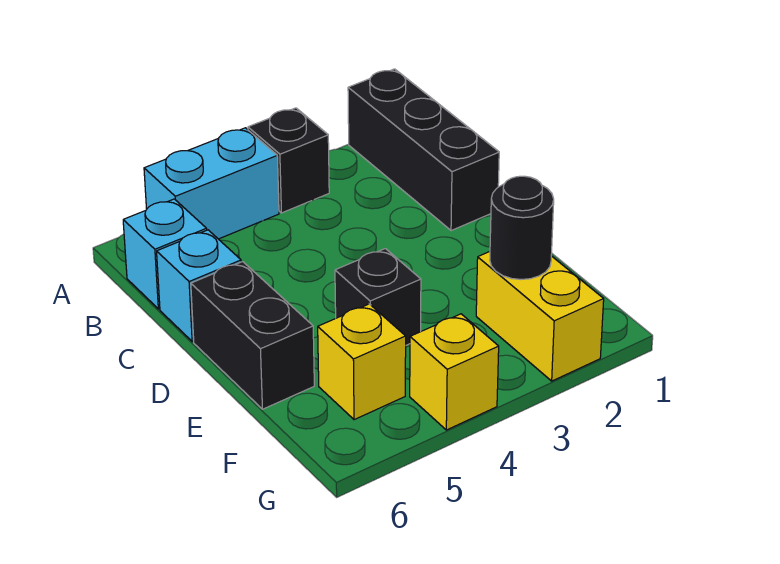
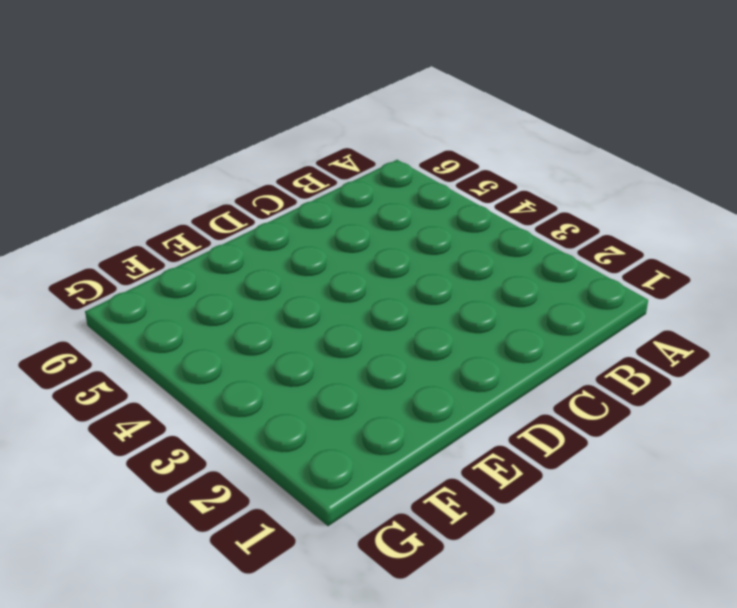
none -> black 1x3 brick [348,69,499,231]
none -> black 1x1 brick [248,108,329,213]

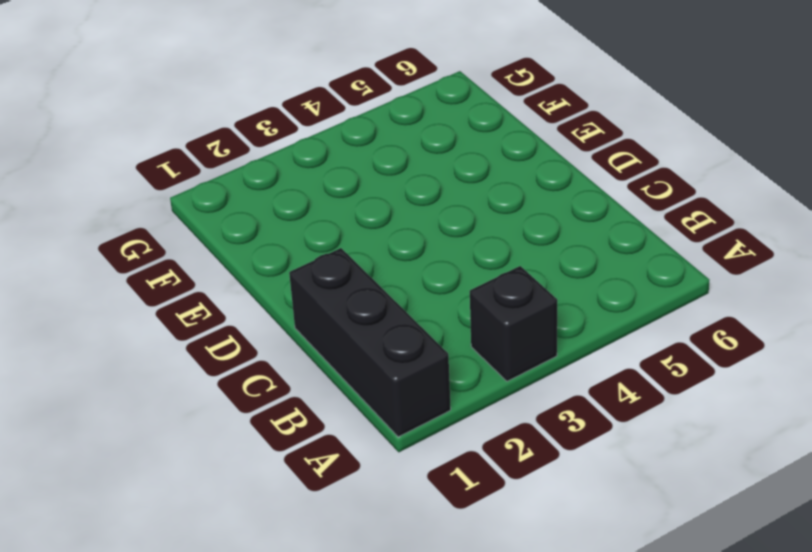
none -> cyan 1x2 brick [144,128,279,239]
none -> cyan 1x1 brick [123,199,207,309]

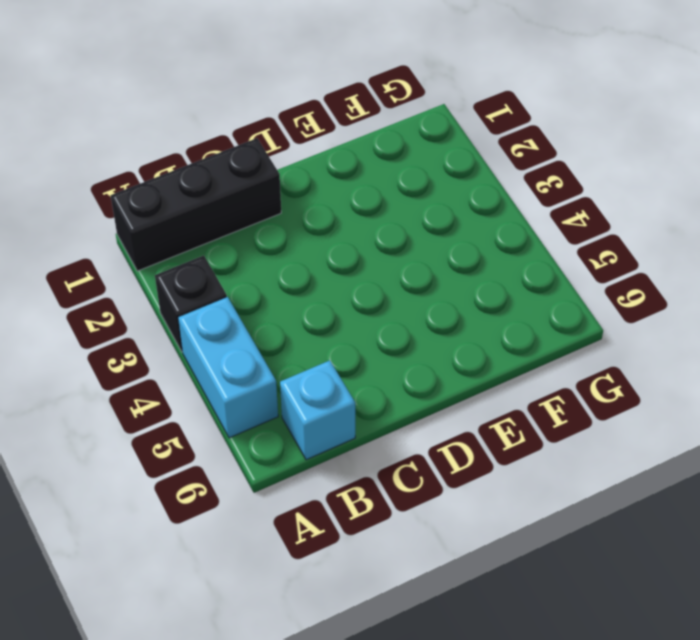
none -> cyan 1x1 brick [157,230,241,342]
none -> black 1x2 brick [191,262,314,409]

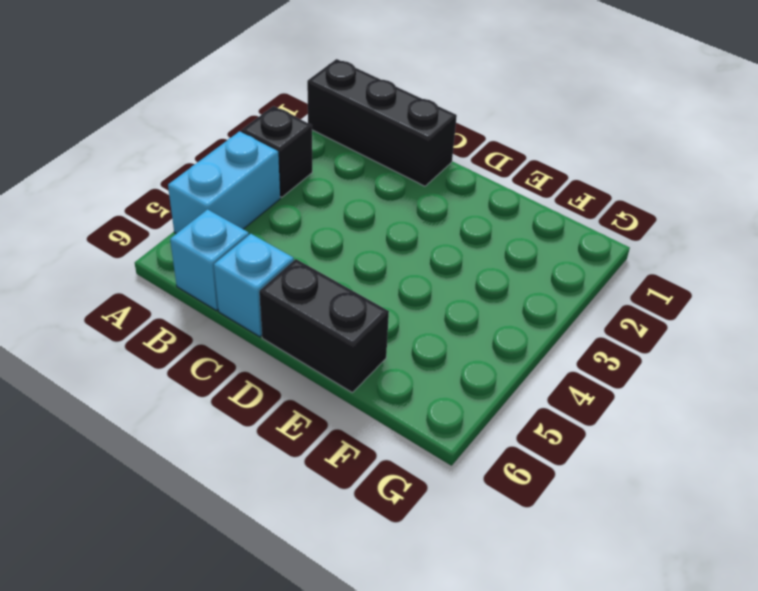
none -> black 1x1 brick [335,249,421,345]
none -> yellow 1x2 brick [476,252,604,381]

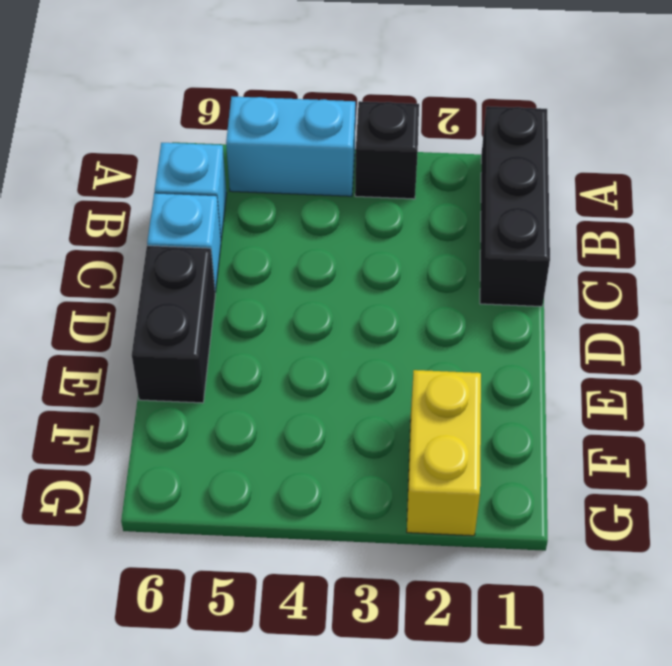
none -> black 1x1 brick [335,249,421,345]
none -> yellow 1x1 brick [318,304,406,420]

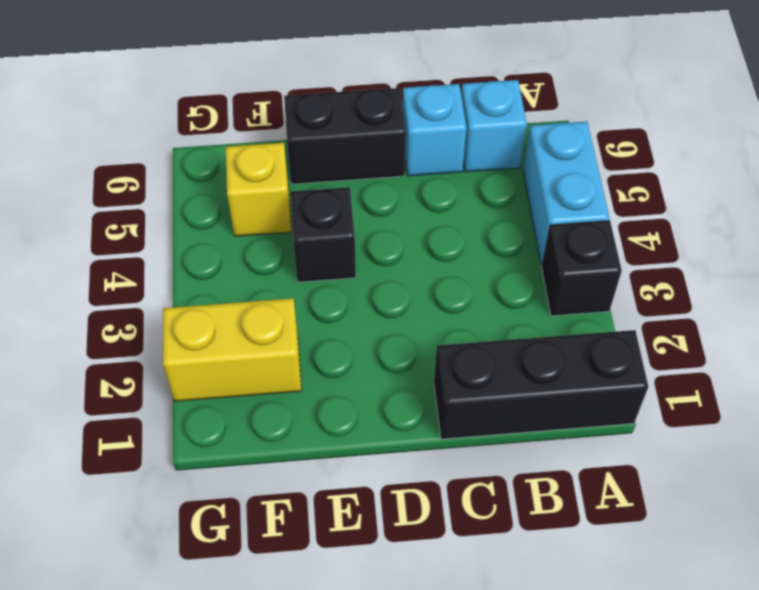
none -> yellow 1x1 brick [410,314,499,430]
none -> black 1x1 round brick [490,176,554,279]

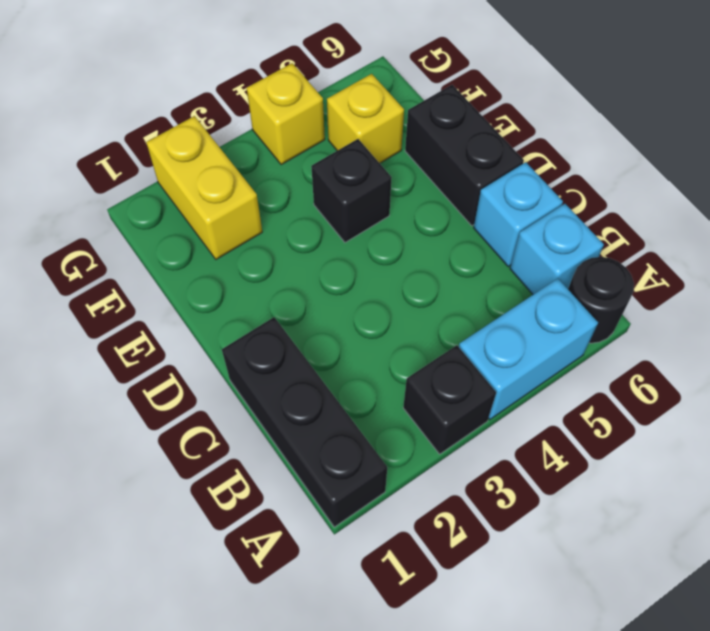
black 1x1 round brick [568,257,634,343] -> black 1x1 round brick moved to [490,176,554,279]

